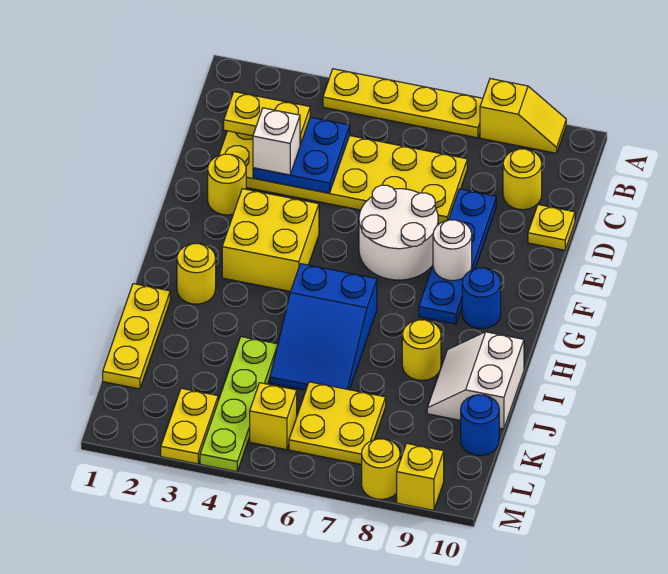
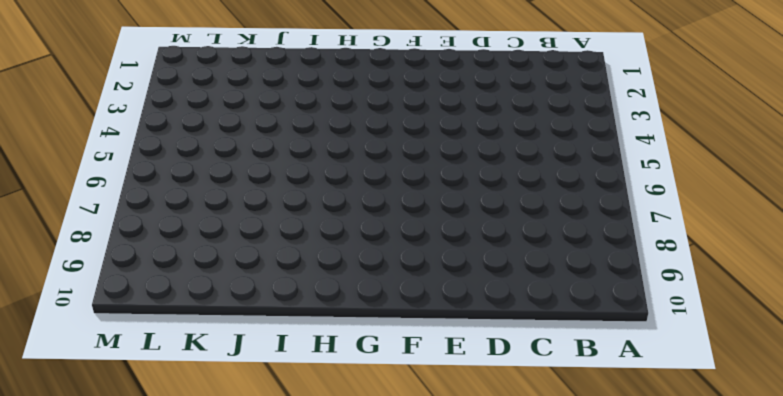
none -> yellow 1x4 plate [323,69,483,138]
none -> yellow 1x2 slope [480,79,566,153]
none -> yellow 2x6 plate [219,131,467,225]

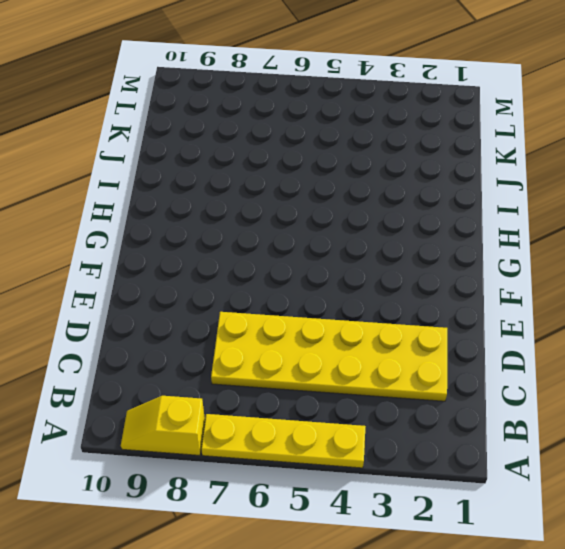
none -> yellow 1x1 round brick [503,149,542,210]
none -> blue 1x4 plate [419,189,496,324]
none -> yellow 1x1 plate [528,205,575,250]

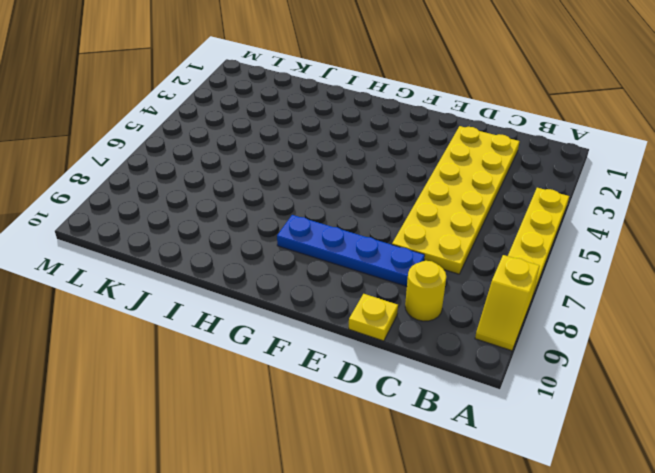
none -> yellow 1x1 round brick [208,154,246,215]
none -> white 2x2 round brick [359,185,438,280]
none -> yellow 2x2 brick [222,189,319,292]

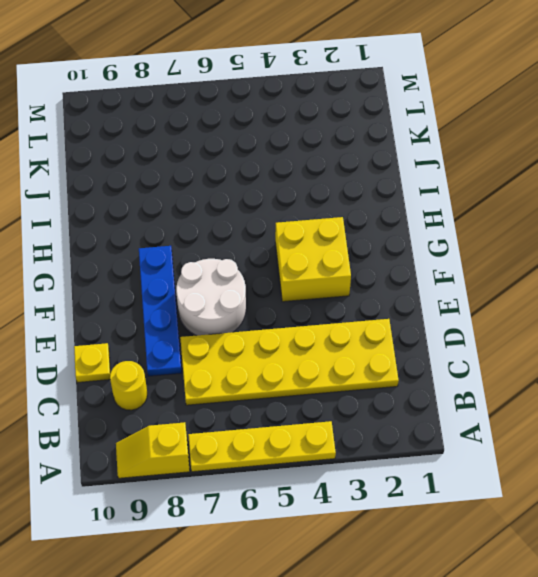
none -> yellow 1x1 round brick [208,154,246,215]
none -> blue 1x1 round brick [462,268,501,329]
none -> yellow 1x1 round brick [177,244,216,304]

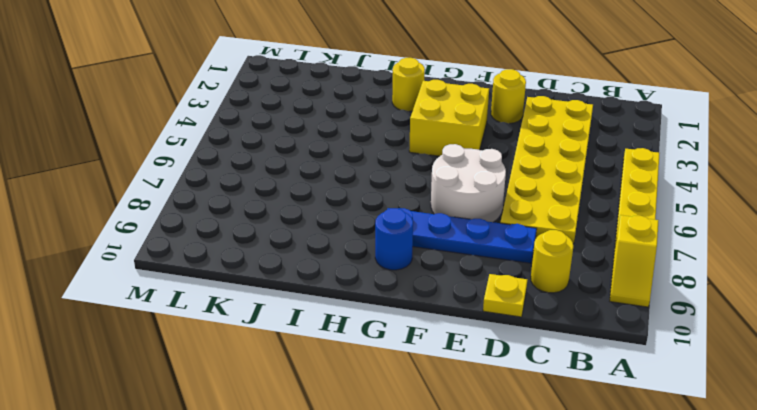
none -> blue 2x3 slope [270,264,377,390]
none -> yellow 1x3 plate [103,284,170,389]
none -> yellow 1x1 round brick [402,320,441,380]

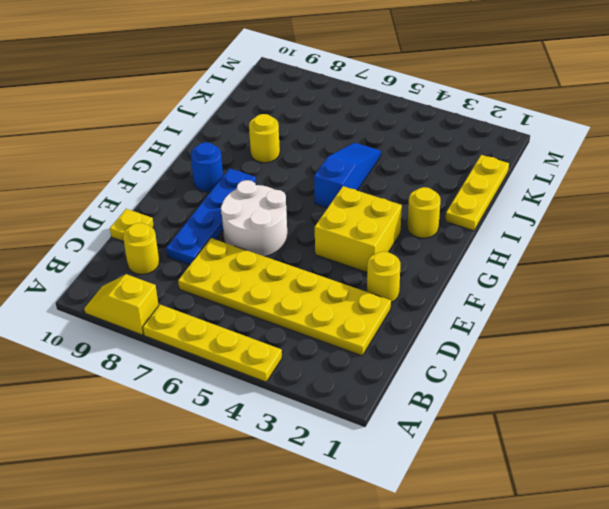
blue 1x3 slope [314,143,381,208] -> blue 2x3 slope [270,264,377,390]
none -> white 2x2 slope [427,332,524,429]
none -> lime 1x4 plate [200,337,278,472]
none -> yellow 2x2 plate [289,382,386,464]

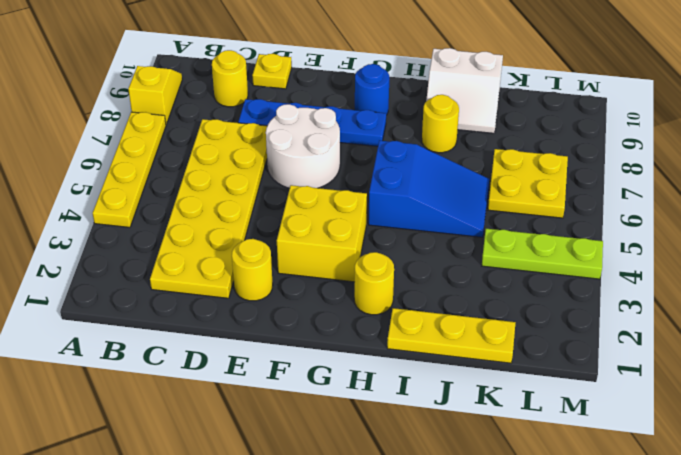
lime 1x3 plate [482,229,603,279] -> lime 1x4 plate [200,337,278,472]
none -> blue 1x1 round brick [461,395,499,455]
none -> yellow 1x2 plate [161,388,218,464]
none -> yellow 1x1 brick [250,383,297,450]

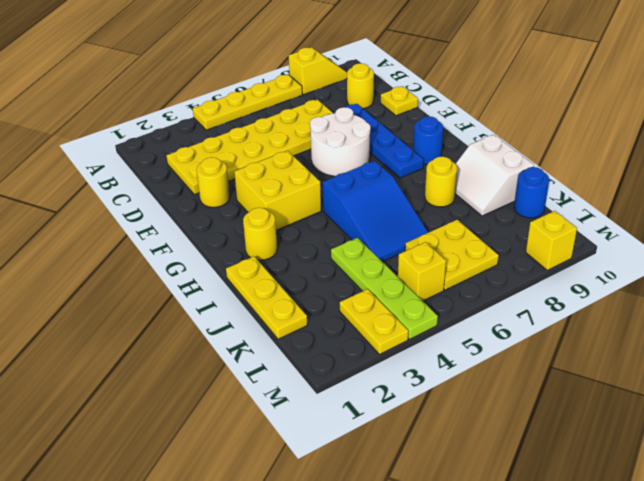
none -> yellow 1x1 round brick [362,439,400,499]
none -> blue 2x2 plate [253,117,350,193]
none -> white 1x1 round brick [433,220,472,281]

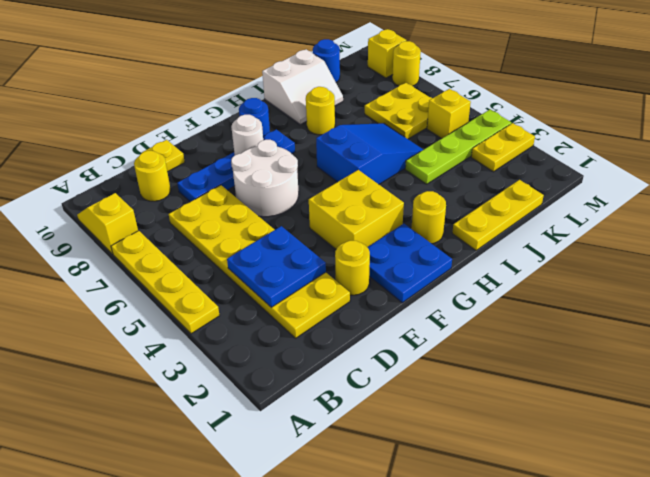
blue 2x2 plate [367,224,452,303] -> none
none -> yellow 1x2 plate [224,92,310,145]
none -> white 1x1 brick [253,108,300,175]

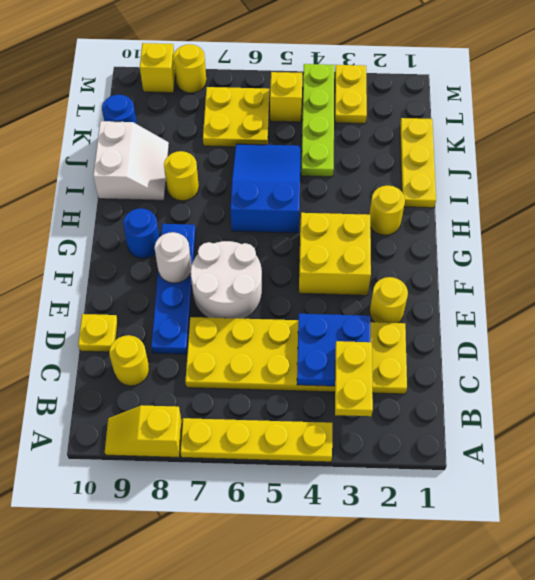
yellow 1x2 plate [335,341,373,416] -> yellow 1x2 plate turned to [224,92,310,145]
none -> white 1x1 brick [253,108,300,175]

